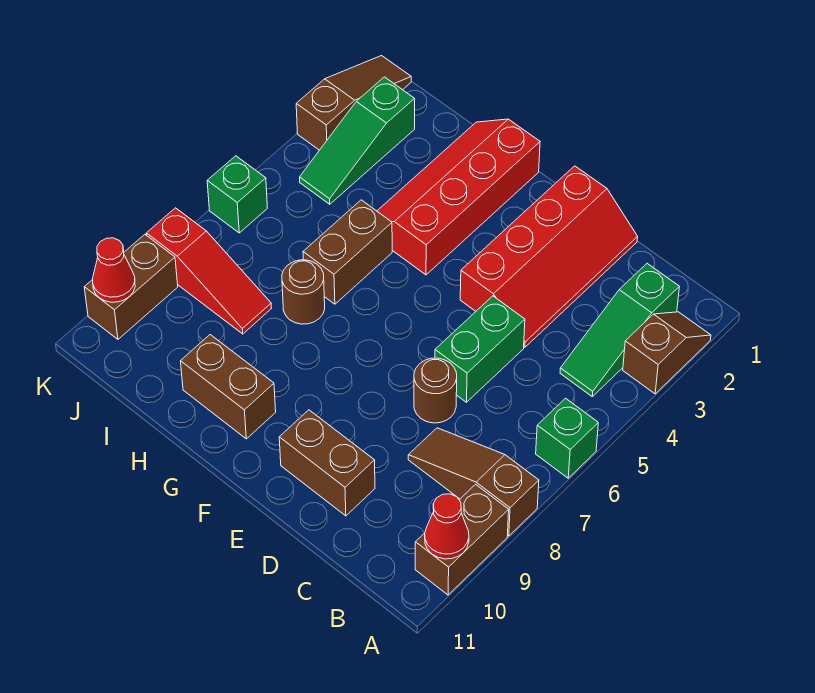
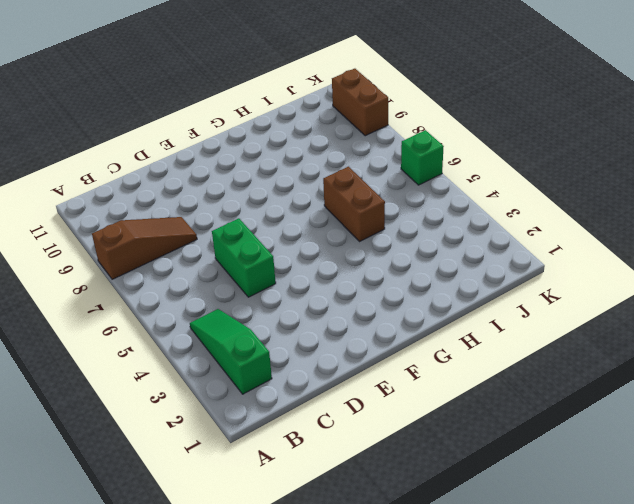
none -> brown 1x2 slope [623,312,711,394]
none -> green 1x1 brick [536,398,598,478]
none -> brown 1x2 brick [415,484,509,595]

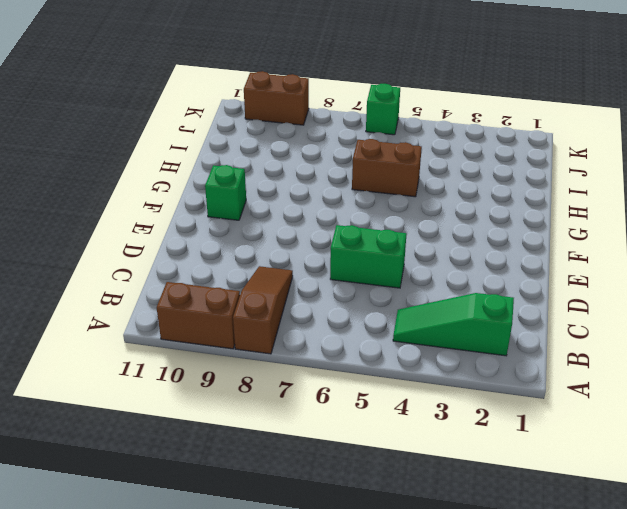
green 1x1 brick [205,165,246,220] -> green 1x1 brick moved to [536,398,598,478]
none -> brown 1x2 slope [623,312,711,394]
none -> red 2x4 slope [460,166,638,347]
none -> brown 1x1 round brick [414,358,457,423]

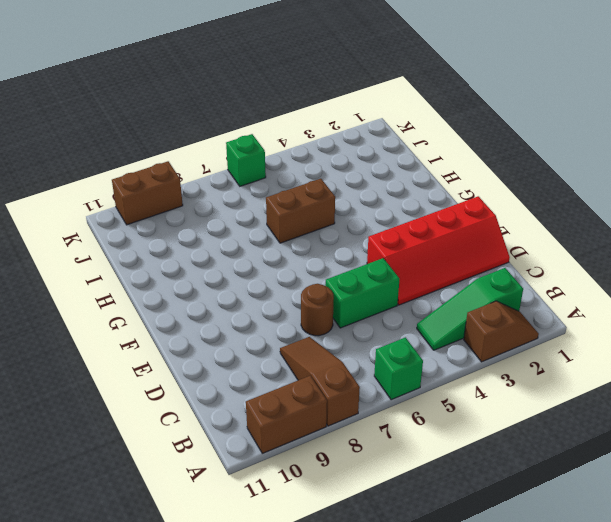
none -> brown 1x2 brick [279,410,375,516]
none -> red 2x4 slope [377,119,540,275]
none -> brown 1x2 brick [181,335,276,439]

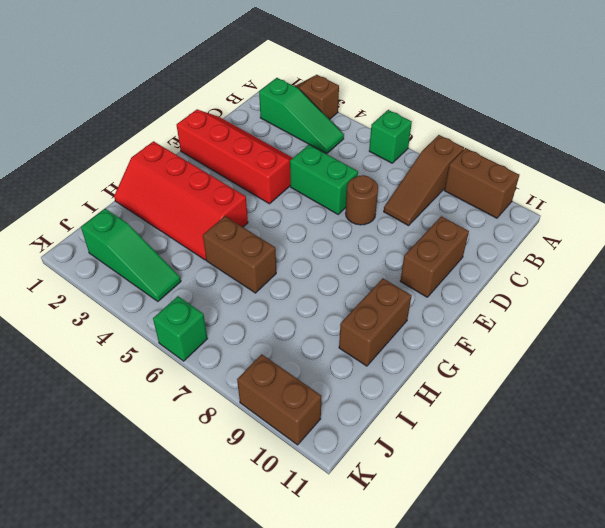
none -> brown 1x1 round brick [282,260,325,324]
none -> red 1x3 slope [146,208,271,334]
none -> brown 1x3 slope [296,56,411,150]

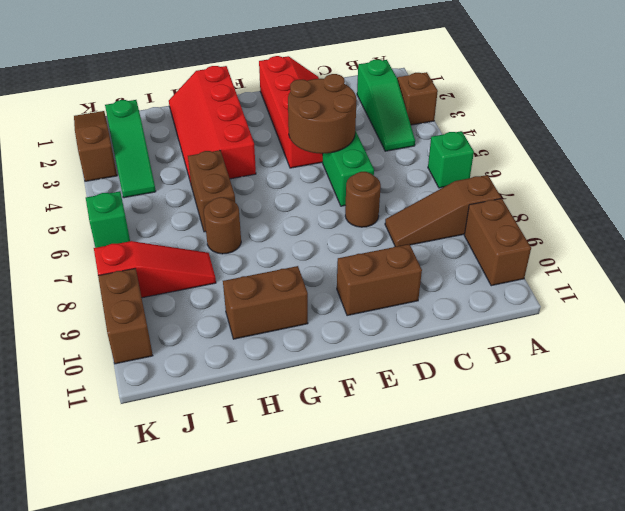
brown 2x2 round brick [288,74,357,154] -> none
none -> red 1x1 cone [425,494,469,559]
none -> red 1x1 cone [93,238,135,302]

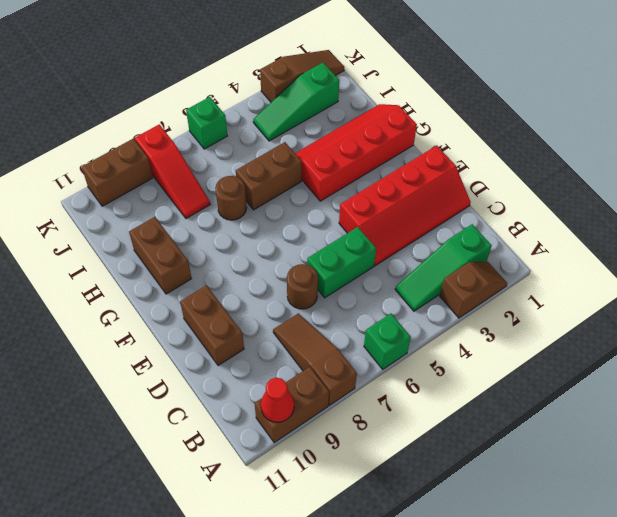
none -> red 1x1 cone [93,238,135,302]

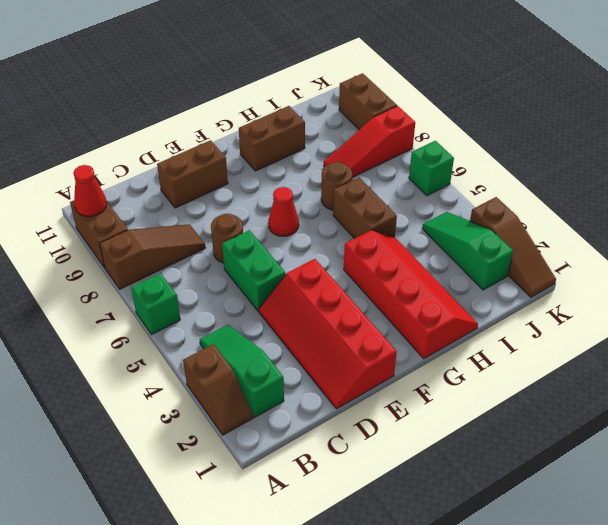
red 1x1 cone [268,187,299,236] -> red 1x1 cone moved to [93,238,135,302]

